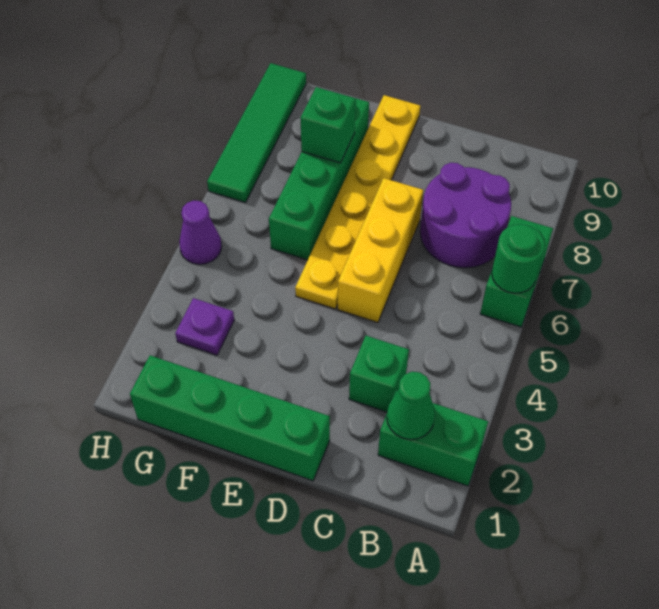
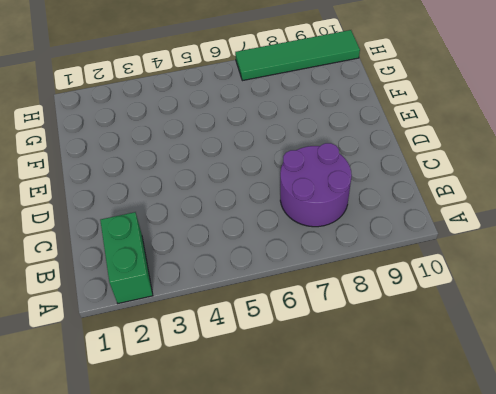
none -> green 1x2 brick [480,216,553,327]
none -> green 1x1 brick [349,336,409,412]
none -> green 1x4 brick [130,355,330,481]

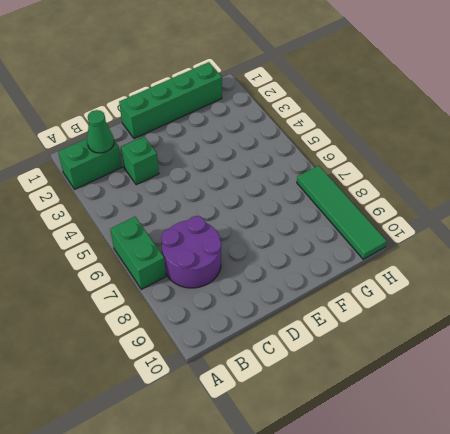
none -> yellow 1x3 brick [338,178,423,323]
none -> yellow 1x6 plate [295,95,420,309]
none -> green 1x4 brick [269,98,369,260]

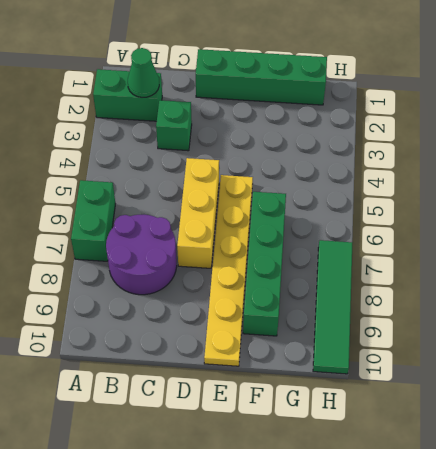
none -> purple 1x1 plate [175,298,234,355]
none -> purple 1x1 cone [179,200,222,264]
none -> green 1x1 round brick [492,224,545,293]

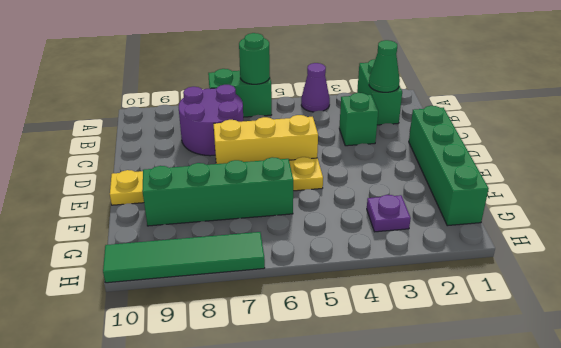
purple 1x1 cone [301,63,330,112] -> purple 1x1 cone moved to [179,200,222,264]
none -> green 1x1 brick [300,87,356,163]

